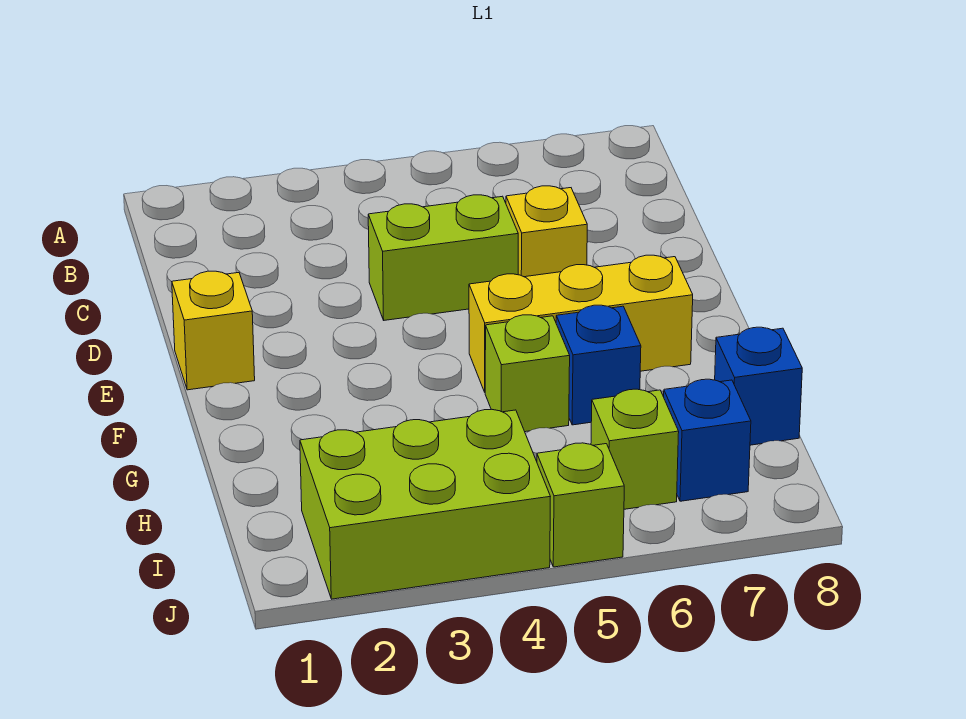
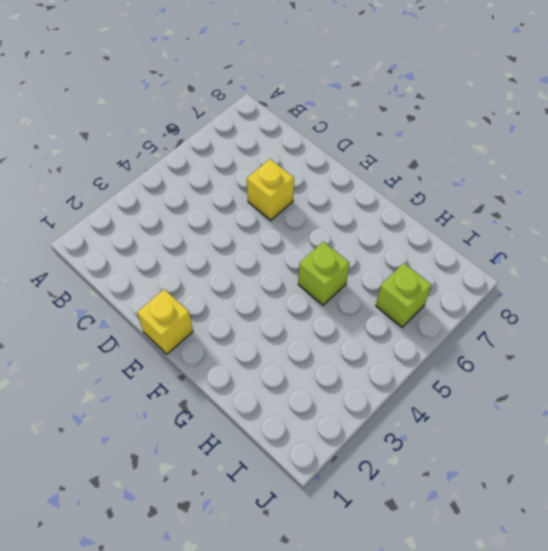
none -> lime 1x2 brick [368,195,518,320]
none -> yellow 1x3 brick [469,255,693,392]

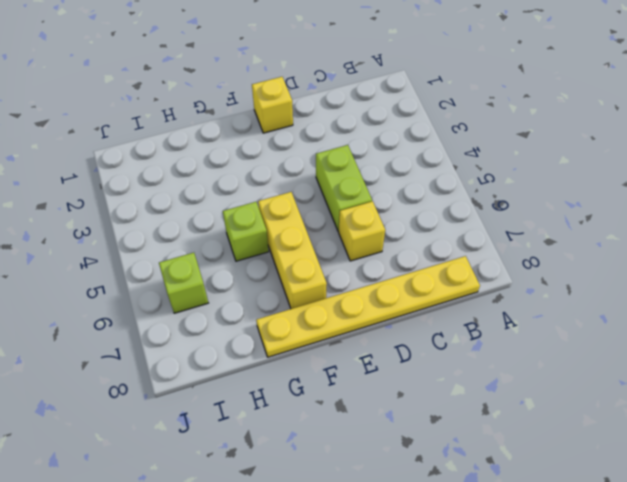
yellow 1x6 plate [256,256,480,357] -> none
none -> blue 1x1 brick [556,305,641,425]
none -> blue 1x1 brick [715,327,802,445]

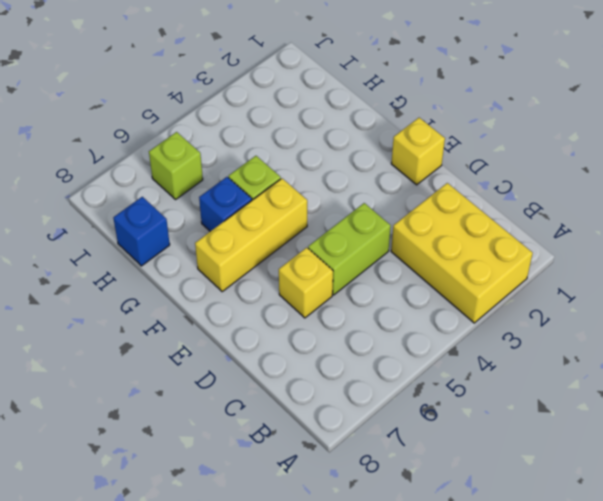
yellow 2x3 brick [391,183,533,323] -> none
none -> lime 2x3 brick [300,410,550,599]
none -> blue 1x1 brick [664,379,751,501]

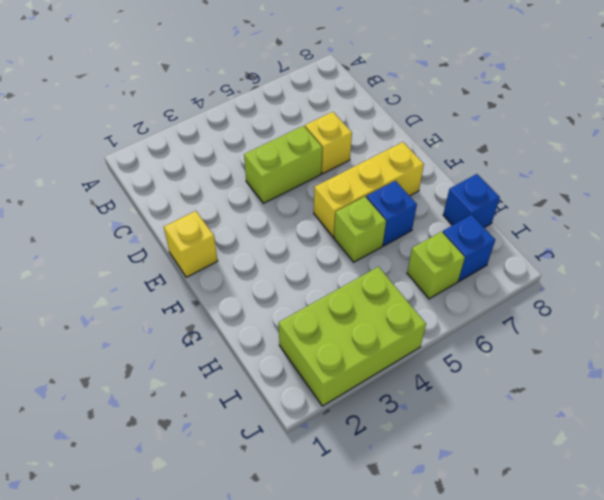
none -> lime 1x1 brick [537,443,624,567]

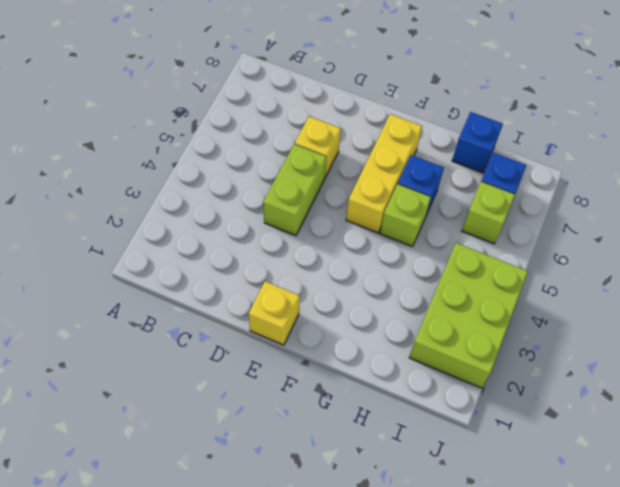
none -> lime 1x1 brick [537,443,624,567]

